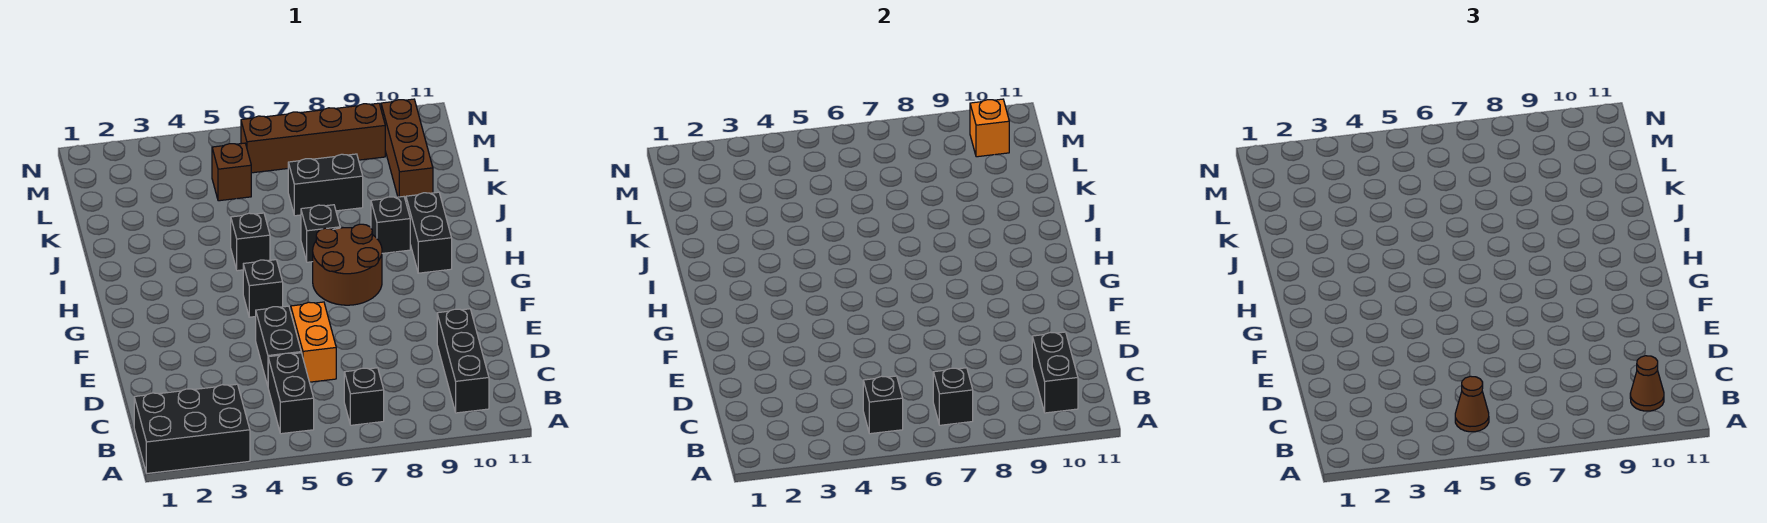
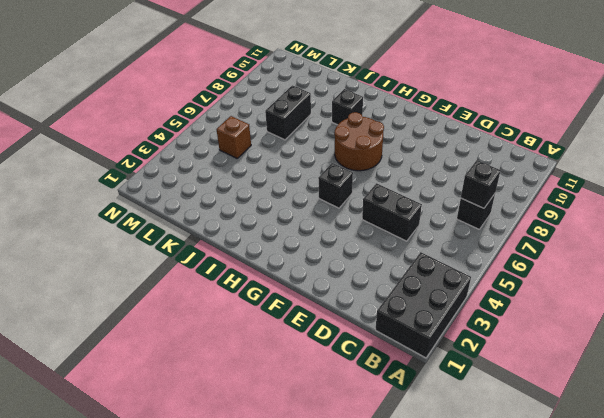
none -> black 1x2 brick [268,353,314,434]
none -> black 1x3 brick [437,309,489,413]
none -> orange 1x2 brick [291,302,336,382]

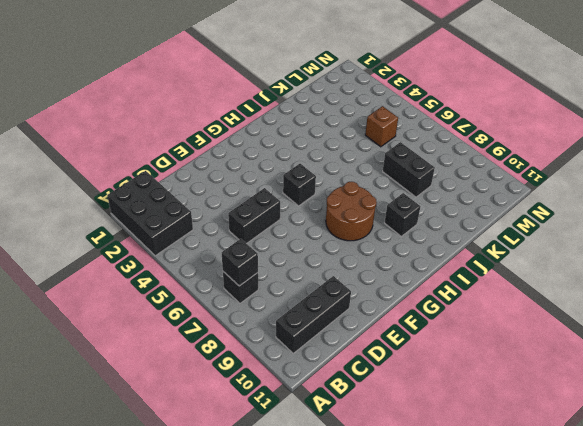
none -> black 1x2 brick [268,353,314,434]
none -> orange 1x2 brick [291,302,336,382]
none -> black 1x2 brick [406,192,452,273]

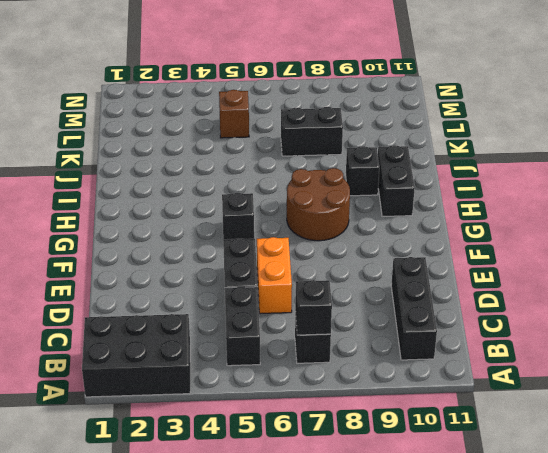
none -> black 1x1 brick [231,213,270,271]
none -> black 1x1 brick [301,205,340,262]
none -> brown 1x3 brick [381,99,433,201]

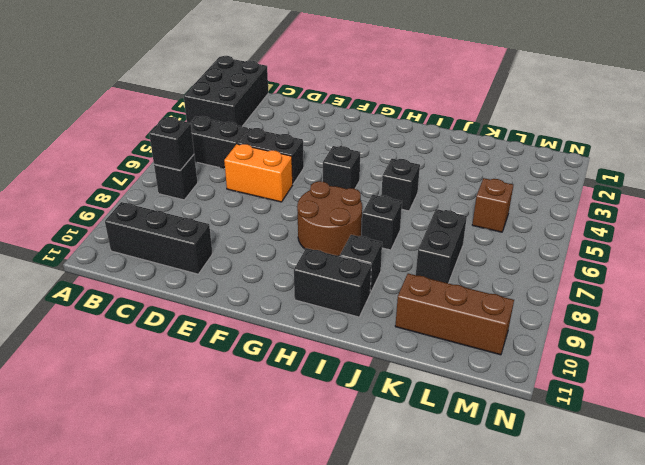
none -> brown 1x4 brick [241,103,385,173]
none -> black 1x1 brick [863,376,903,434]
none -> black 1x2 brick [1032,332,1078,413]

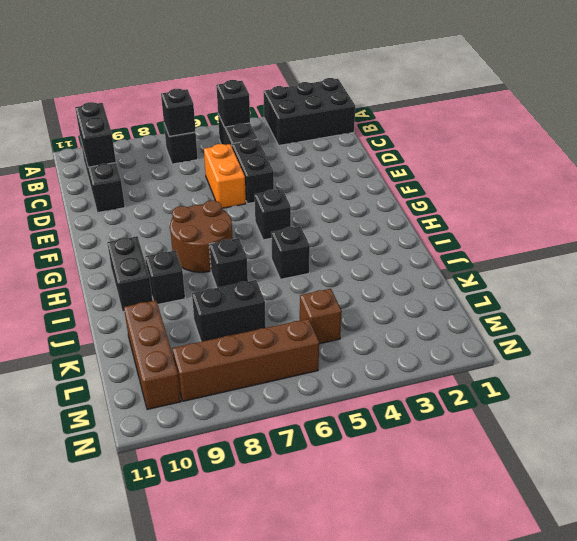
none -> orange 1x1 brick [970,99,1009,157]
none -> brown 1x1 cone [1455,376,1489,432]
none -> brown 1x1 cone [1630,356,1664,411]

